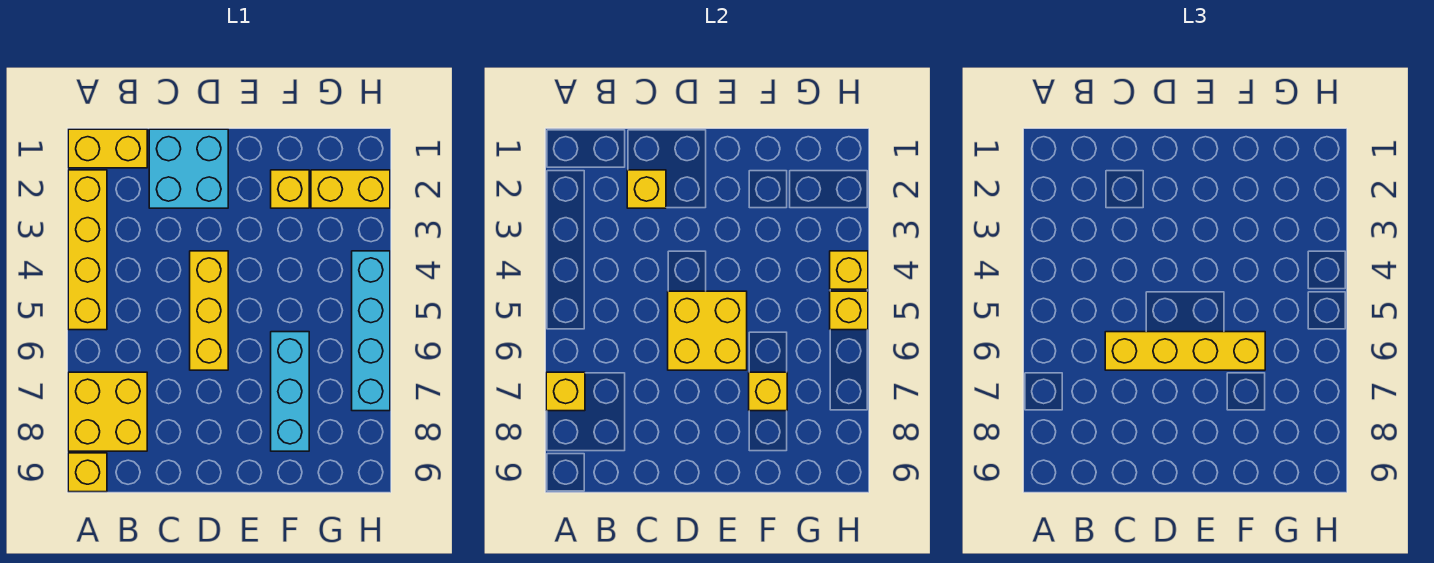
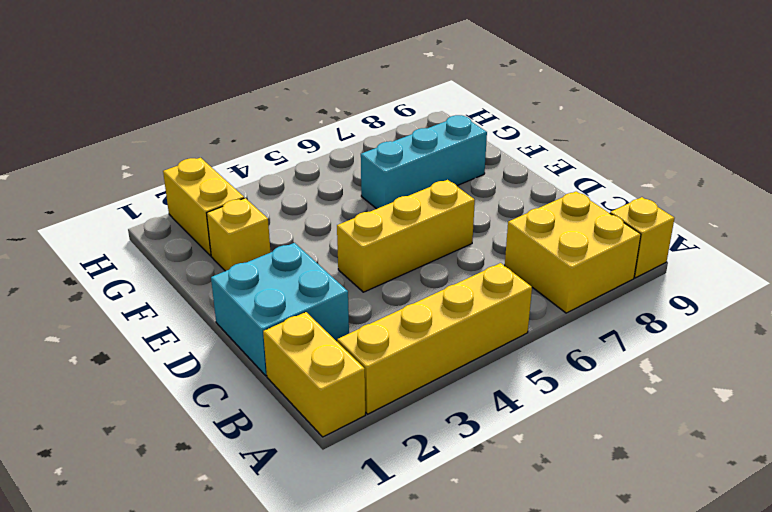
none -> cyan 1x4 brick [352,251,390,411]
none -> yellow 1x1 brick [546,372,585,411]
none -> yellow 1x1 brick [627,170,666,208]

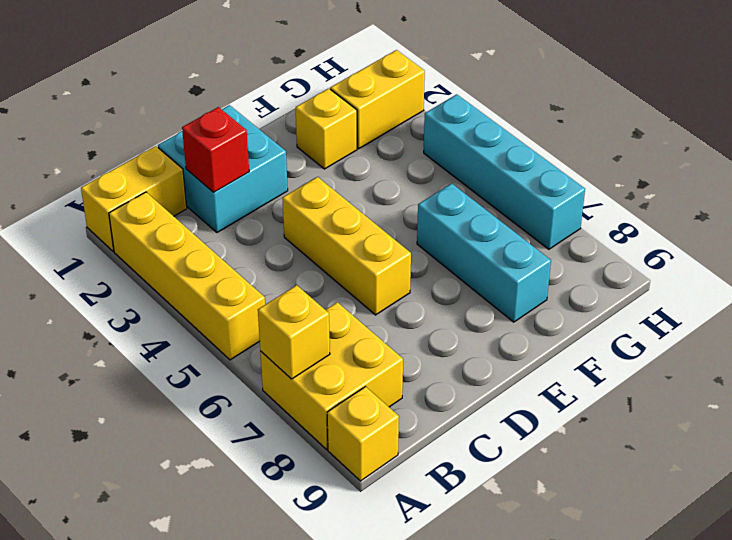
red 1x1 brick [182,107,249,192] -> yellow 1x1 brick [627,170,666,208]
none -> yellow 2x2 brick [668,291,747,370]
none -> yellow 1x1 brick [749,372,787,411]
none -> yellow 1x1 brick [830,251,868,289]

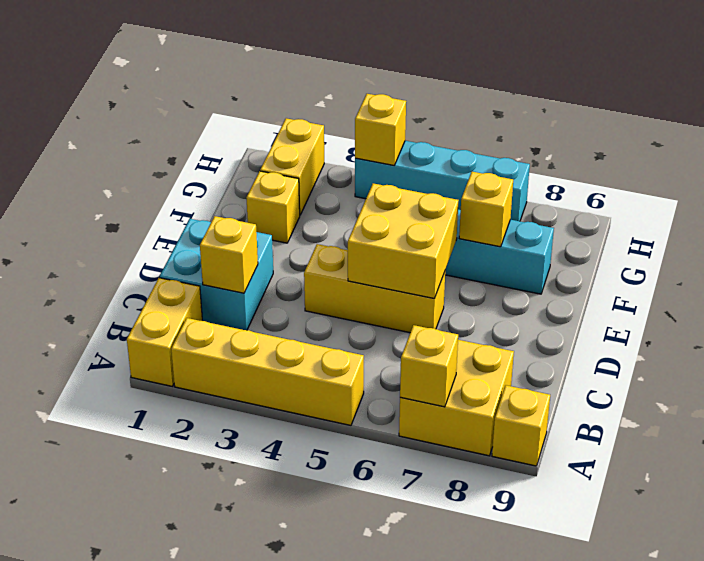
none -> yellow 1x1 brick [830,291,868,330]
none -> yellow 1x4 brick [1105,332,1265,370]

